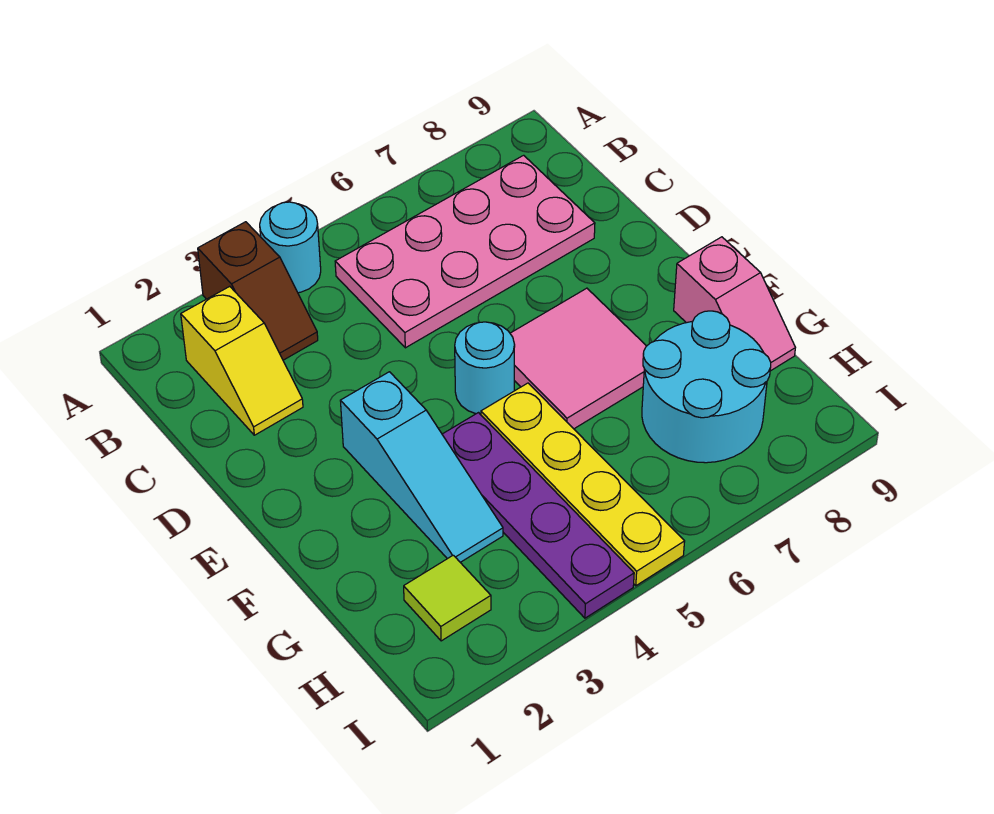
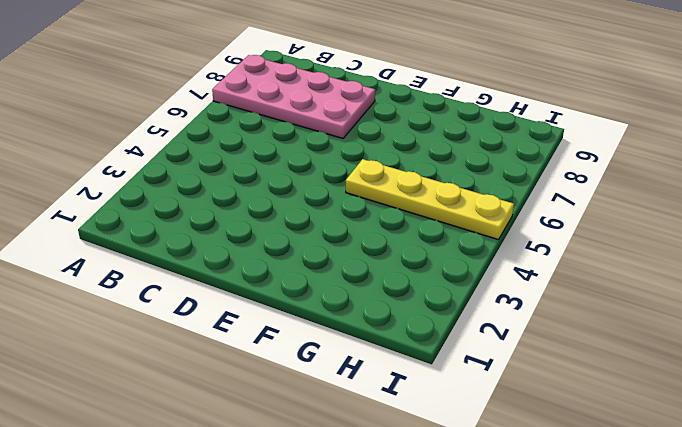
pink 2x4 plate [212,55,375,138] -> pink 2x4 plate turned to [335,155,595,348]
none -> brown 1x2 slope [198,222,318,360]
none -> cyan 1x1 round brick [260,202,321,293]
none -> yellow 1x2 slope [181,286,303,435]

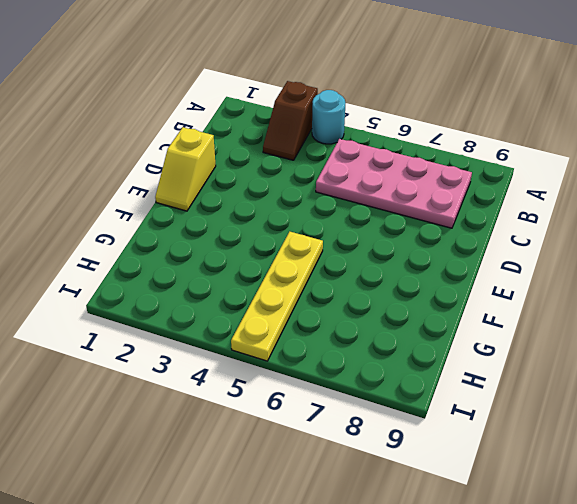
yellow 1x2 slope [155,127,216,211] -> yellow 1x2 slope moved to [181,286,303,435]
none -> cyan 1x3 slope [340,372,503,562]
none -> cyan 1x1 round brick [455,322,515,414]
none -> pink 2x2 tile [510,288,646,429]

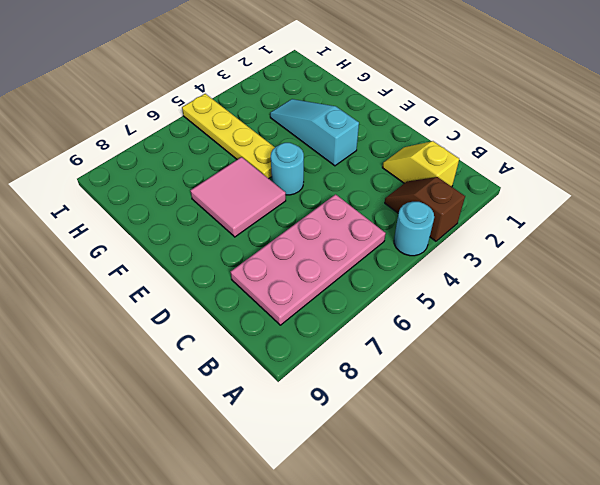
none -> purple 1x4 plate [442,413,634,618]
none -> pink 1x2 slope [674,237,795,371]
none -> cyan 2x2 round brick [642,311,771,463]

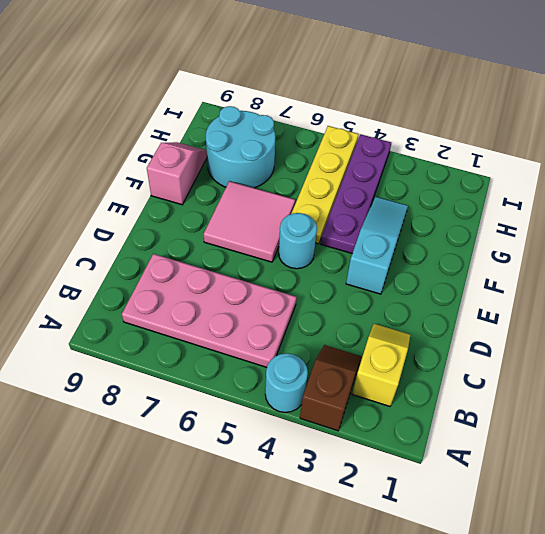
none -> lime 1x1 tile [404,555,491,641]

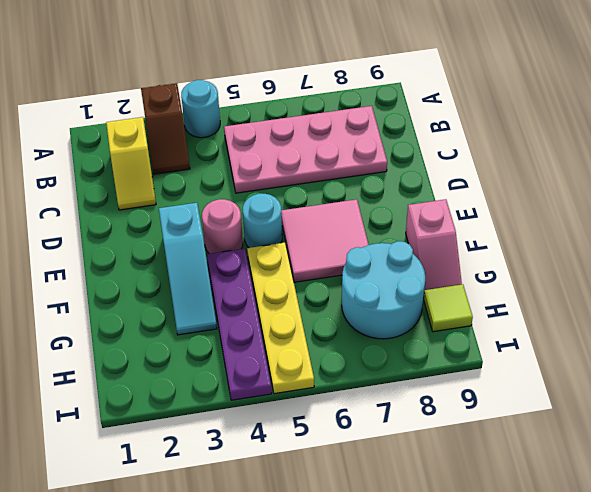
pink 1x1 round brick [202,199,243,254] -> none
lime 1x1 tile [424,284,473,332] -> lime 1x1 tile moved to [404,555,491,641]

